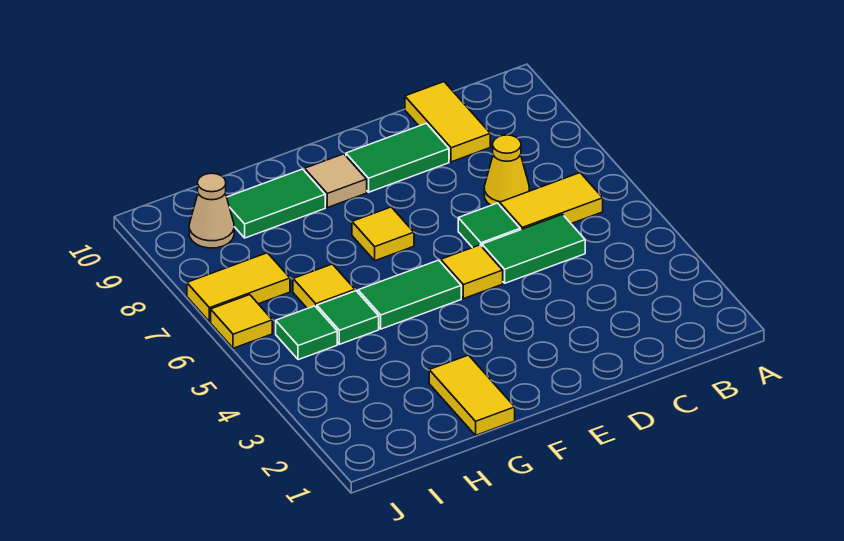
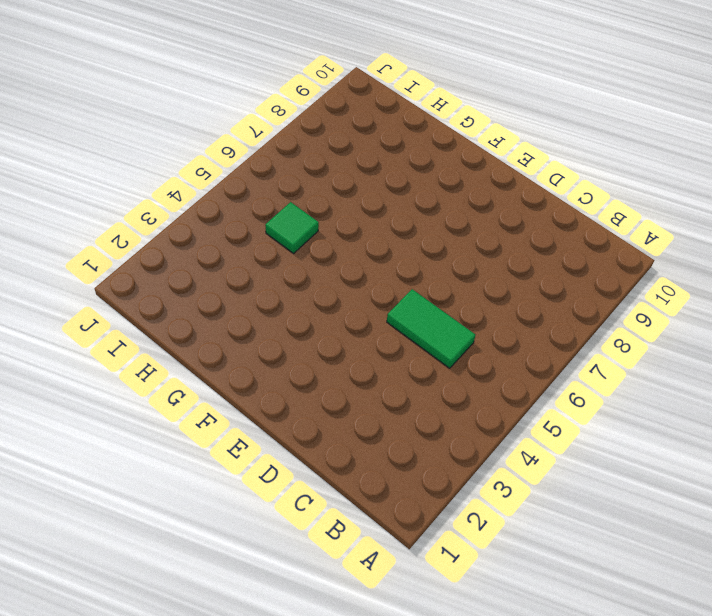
none -> yellow 1x2 tile [500,173,603,230]
none -> yellow 1x1 cone [484,135,529,205]
none -> yellow 1x2 tile [405,82,490,162]

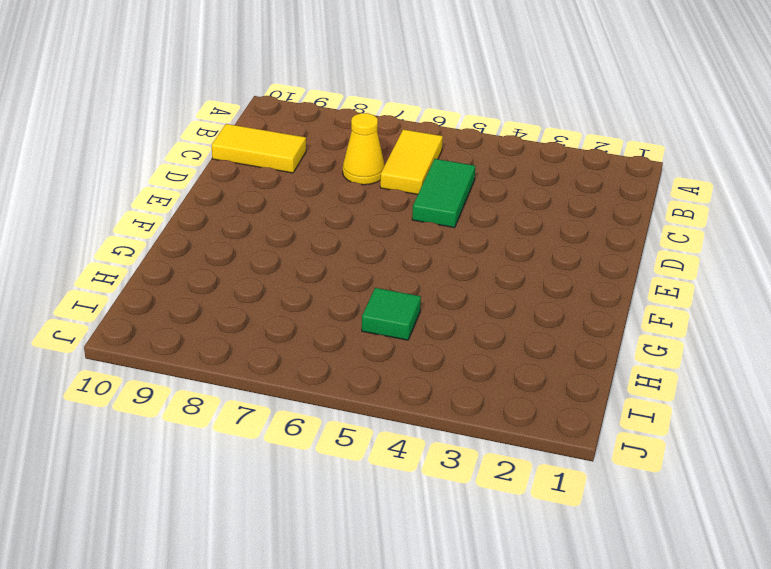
none -> green 1x1 tile [458,203,520,248]
none -> green 1x2 tile [346,123,449,192]
none -> yellow 1x1 tile [441,245,503,299]

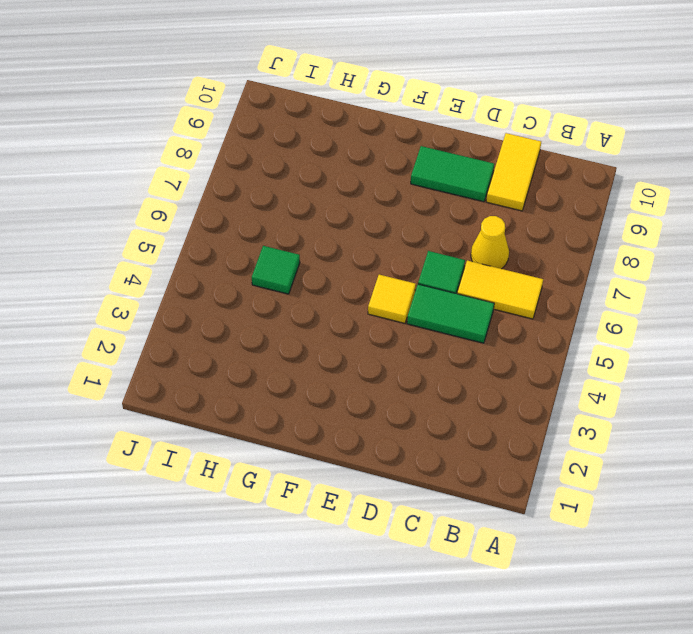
none -> green 1x2 tile [358,260,461,329]
none -> yellow 1x1 tile [352,207,414,261]
none -> tan 1x1 tile [305,154,367,208]

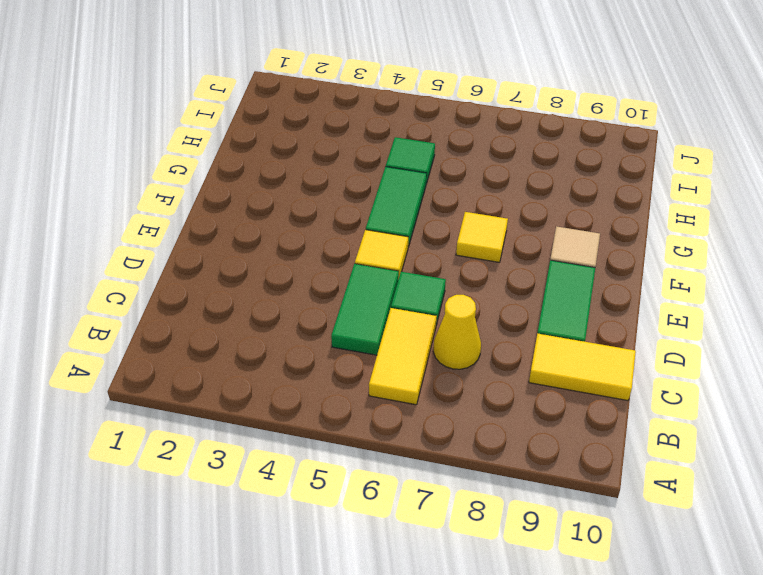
none -> yellow 1x2 tile [429,355,515,435]
none -> green 1x2 tile [227,169,325,238]
none -> yellow 1x1 tile [293,264,355,309]

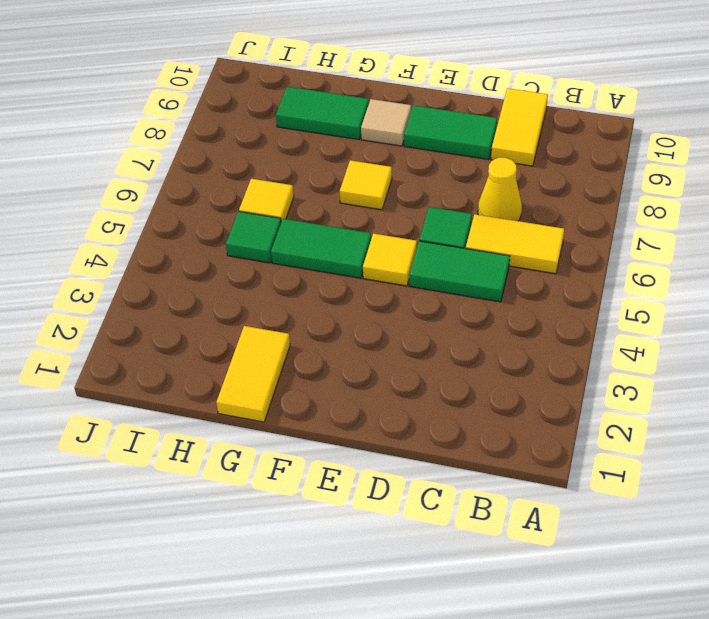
none -> green 1x1 tile [276,306,337,360]
none -> yellow 1x2 tile [187,253,290,322]
none -> tan 1x1 cone [189,173,234,248]

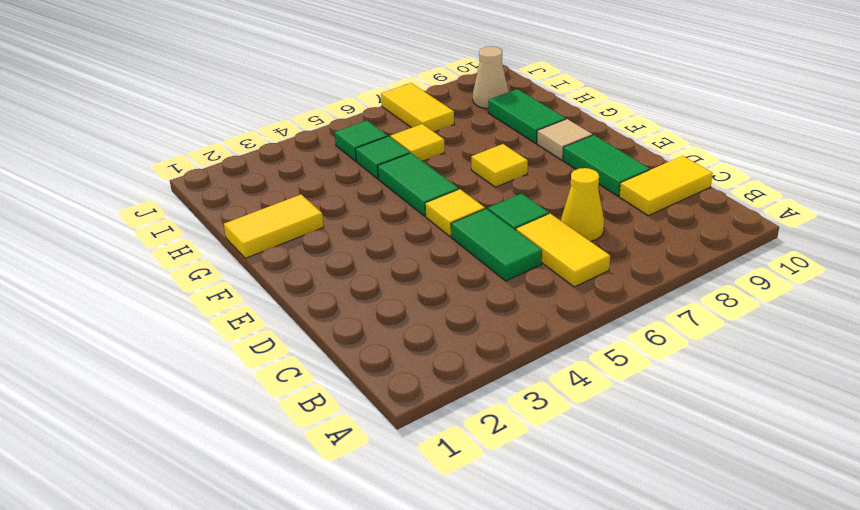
none -> yellow 1x1 tile [211,295,272,348]

